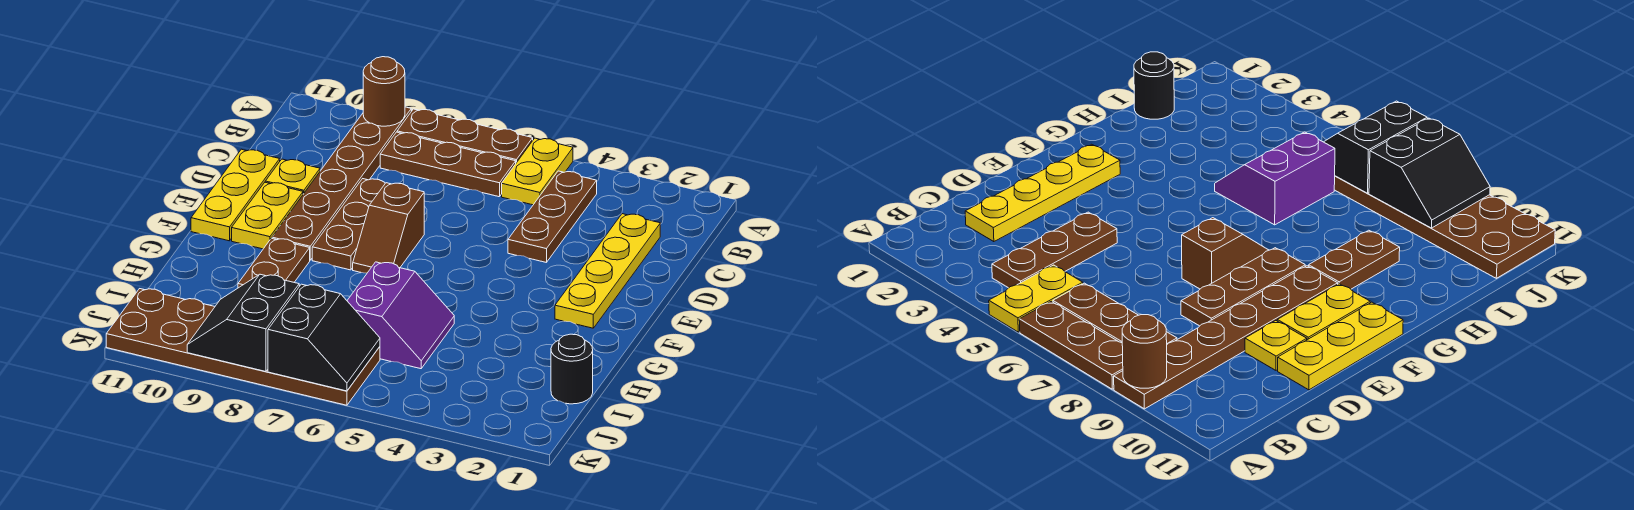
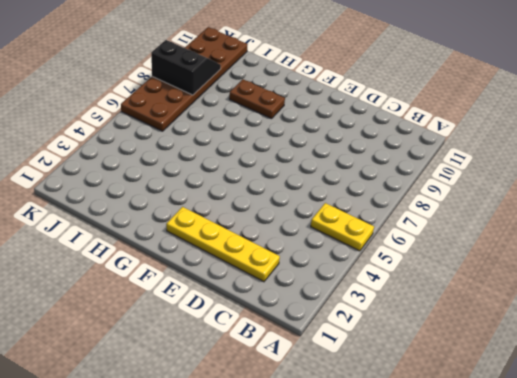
none -> brown 1x3 plate [397,109,533,163]
none -> brown 1x6 plate [272,107,411,260]
none -> brown 1x3 plate [508,171,597,263]

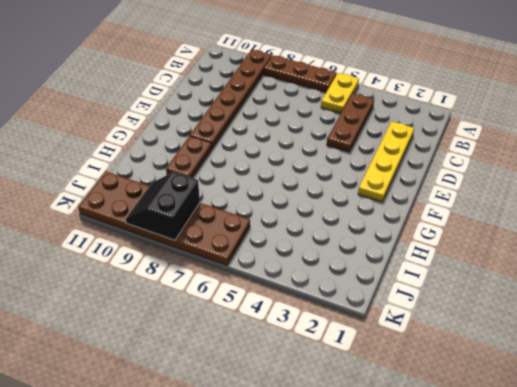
none -> brown 1x3 plate [380,132,516,197]
none -> brown 1x3 plate [312,179,385,270]
none -> yellow 1x1 plate [265,159,320,194]

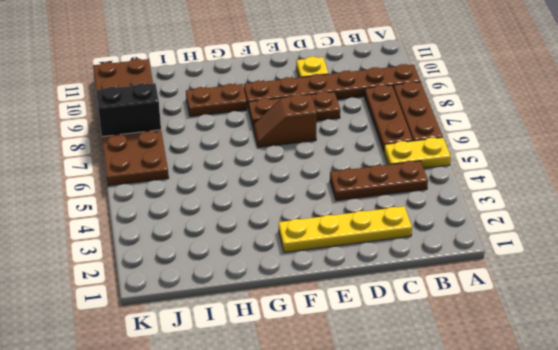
none -> yellow 1x3 plate [191,149,280,241]
none -> yellow 1x2 plate [232,182,303,249]
none -> purple 2x2 slope [347,262,454,369]

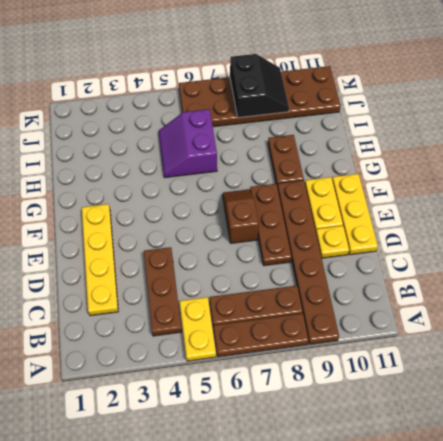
none -> black 1x1 round brick [551,334,593,404]
none -> brown 1x1 round brick [363,57,405,126]
none -> black 2x2 slope [268,284,380,391]

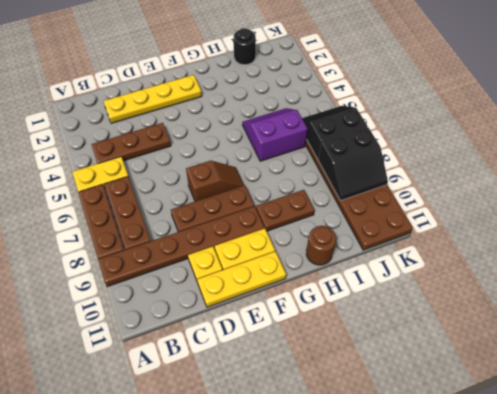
brown 1x1 round brick [306,226,336,265] -> brown 1x1 round brick moved to [363,57,405,126]

